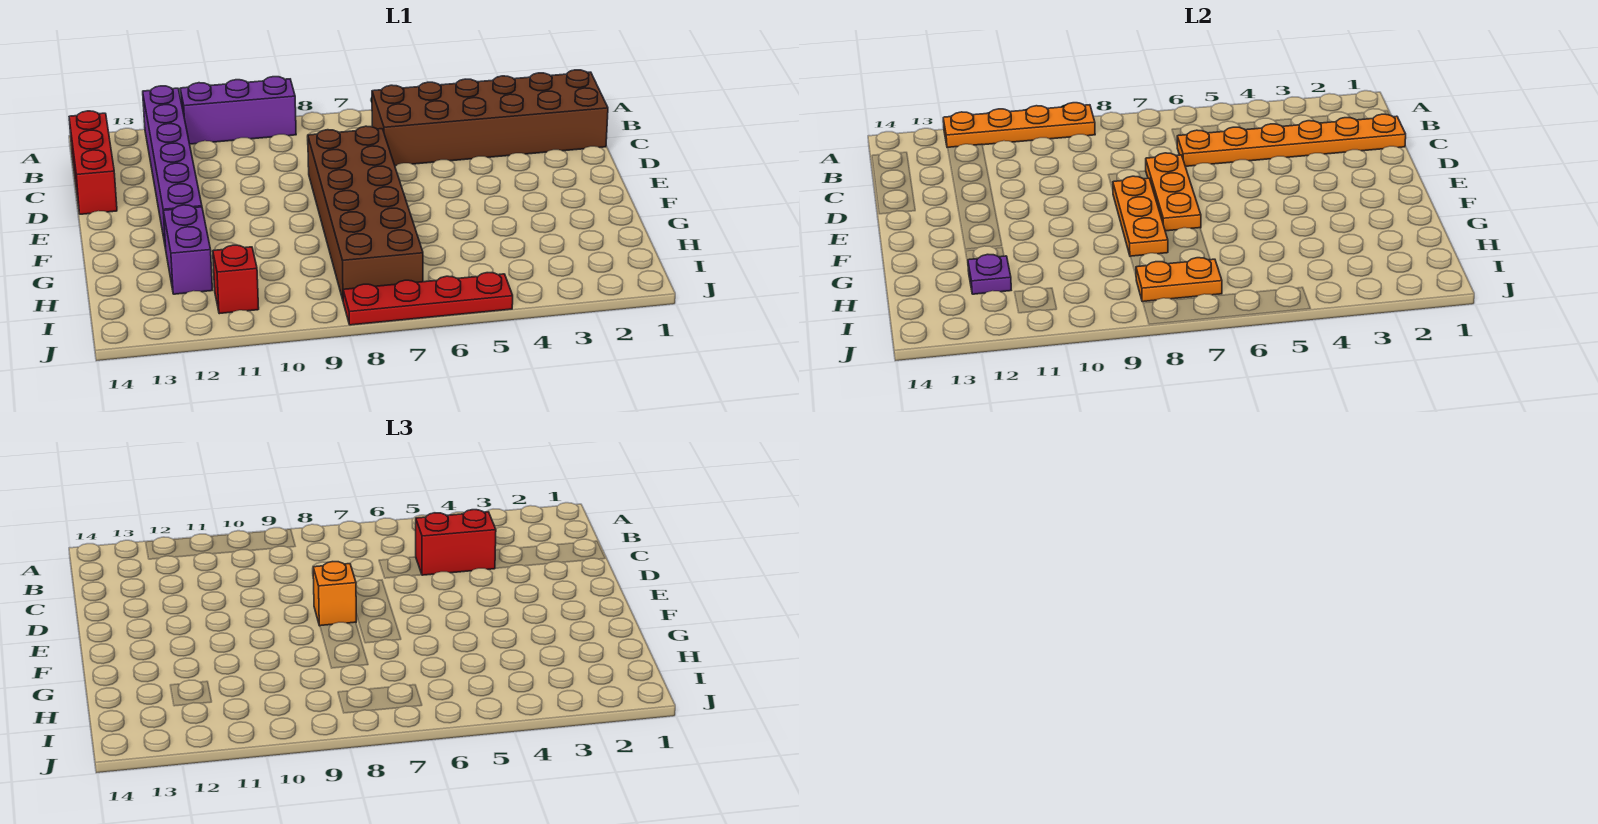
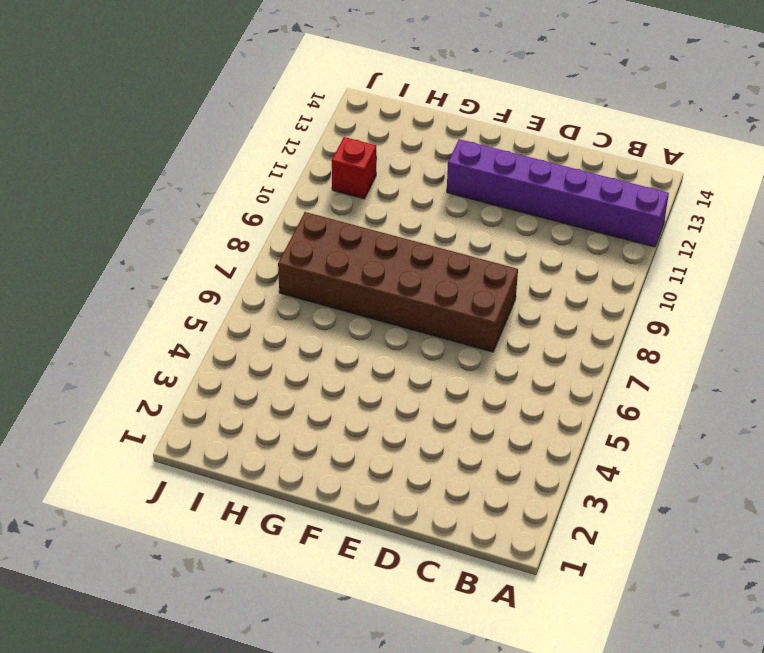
none -> purple 1x3 brick [180,77,296,144]
none -> brown 2x6 brick [372,70,608,166]
none -> red 1x3 brick [69,111,117,214]

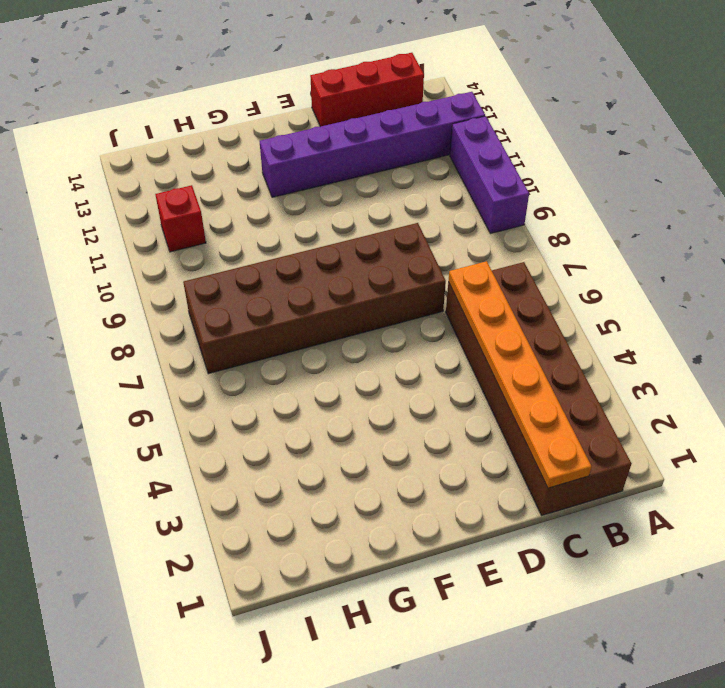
none -> purple 1x2 brick [163,205,212,294]
none -> red 1x4 plate [343,273,513,325]
none -> orange 1x4 plate [943,103,1095,148]

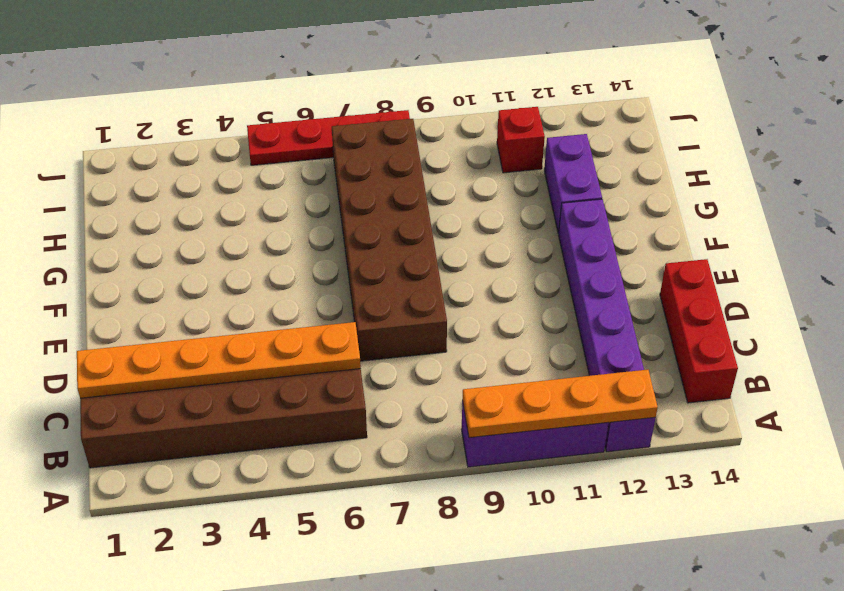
none -> orange 1x3 plate [1146,153,1201,231]
none -> orange 1x3 plate [1113,176,1168,257]
none -> purple 1x1 plate [968,254,1011,294]

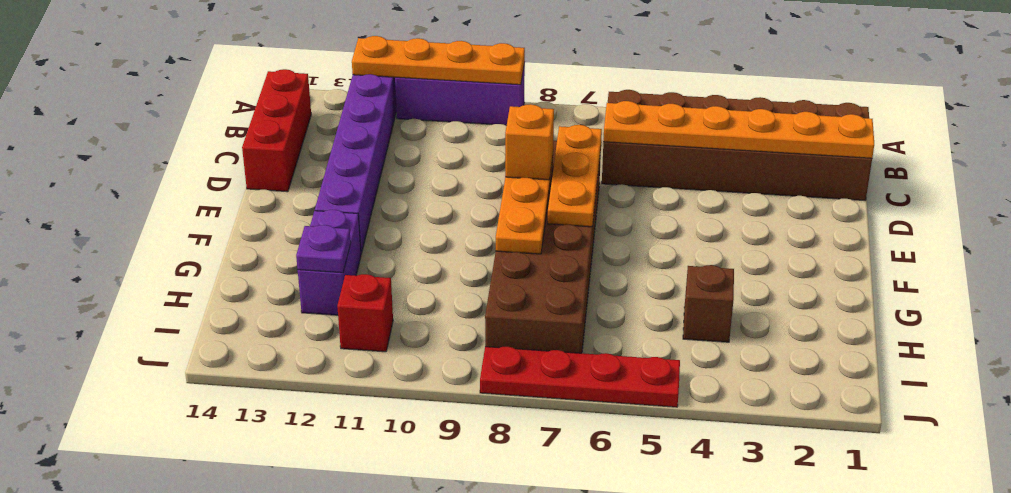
brown 1x1 brick [683,265,734,342] -> none
none -> orange 1x2 plate [1136,258,1222,302]
none -> red 1x2 brick [416,510,496,575]

